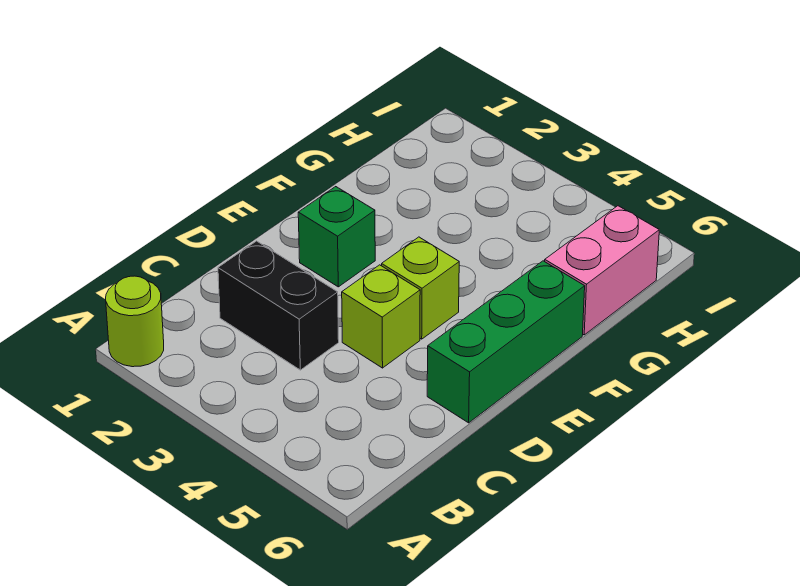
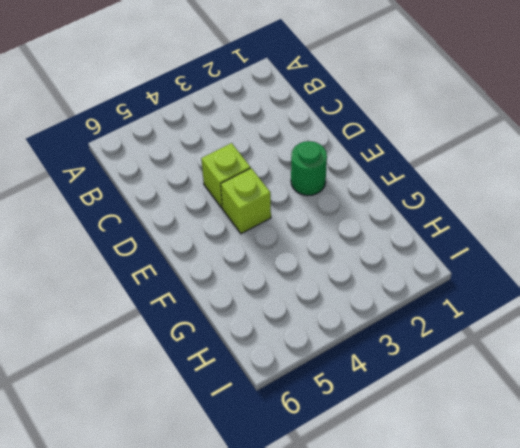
green 1x1 round brick [291,141,327,196] -> green 1x1 brick [298,187,375,287]
none -> lime 1x1 round brick [106,276,164,367]
none -> black 1x2 brick [218,241,339,370]

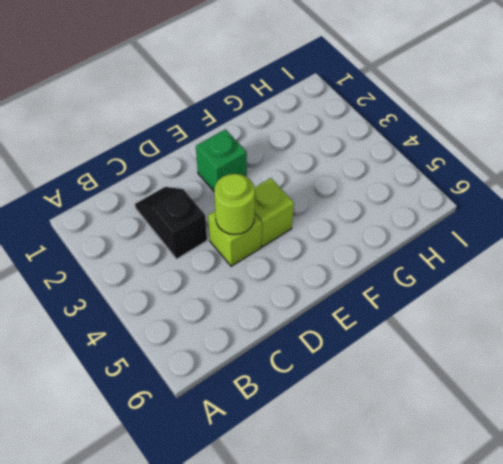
black 1x2 slope [135,187,207,259] -> black 1x2 brick [218,241,339,370]
lime 1x1 round brick [214,174,255,235] -> lime 1x1 round brick moved to [106,276,164,367]
none -> green 1x3 brick [427,261,585,423]
none -> pink 1x2 brick [545,206,659,335]

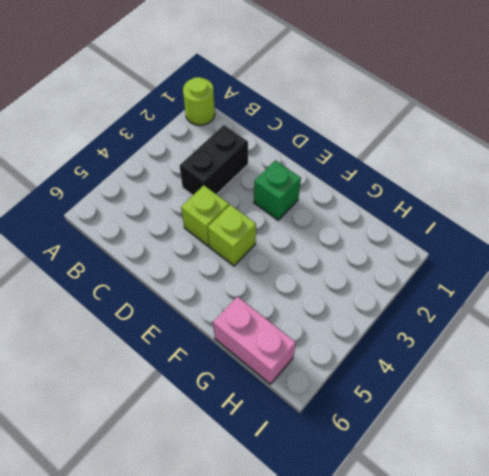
none -> green 1x3 brick [427,261,585,423]

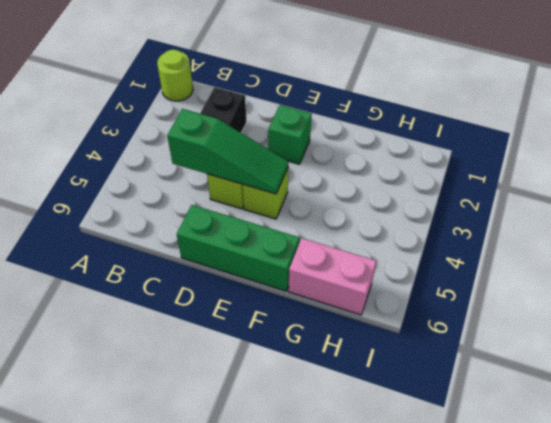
green 1x3 slope [167,109,288,194] -> none

